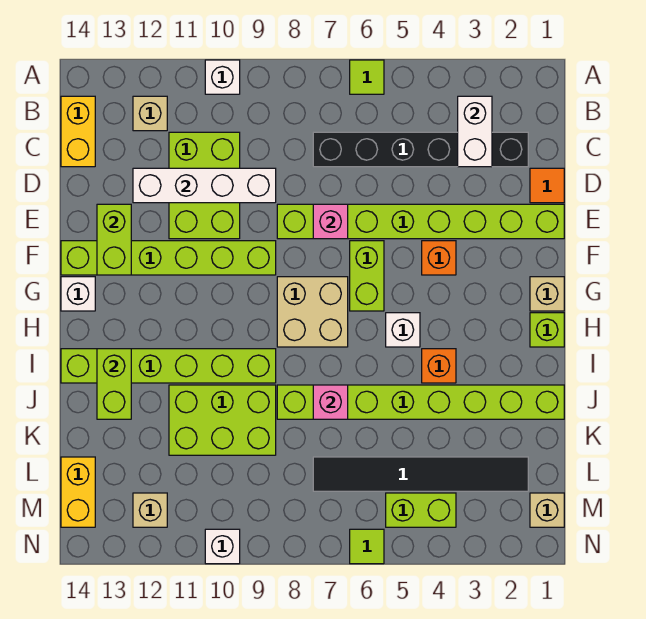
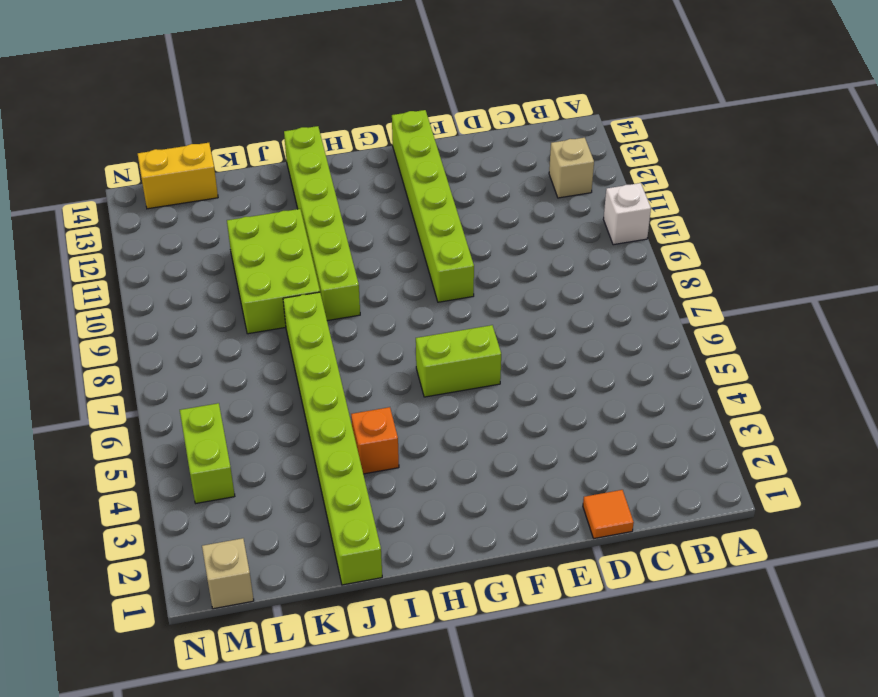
none -> lime 1x1 tile [350,60,384,94]
none -> yellow 1x2 brick [61,96,95,167]
none -> black 1x6 brick [313,132,528,167]
none -> lime 2x3 brick [169,132,240,239]

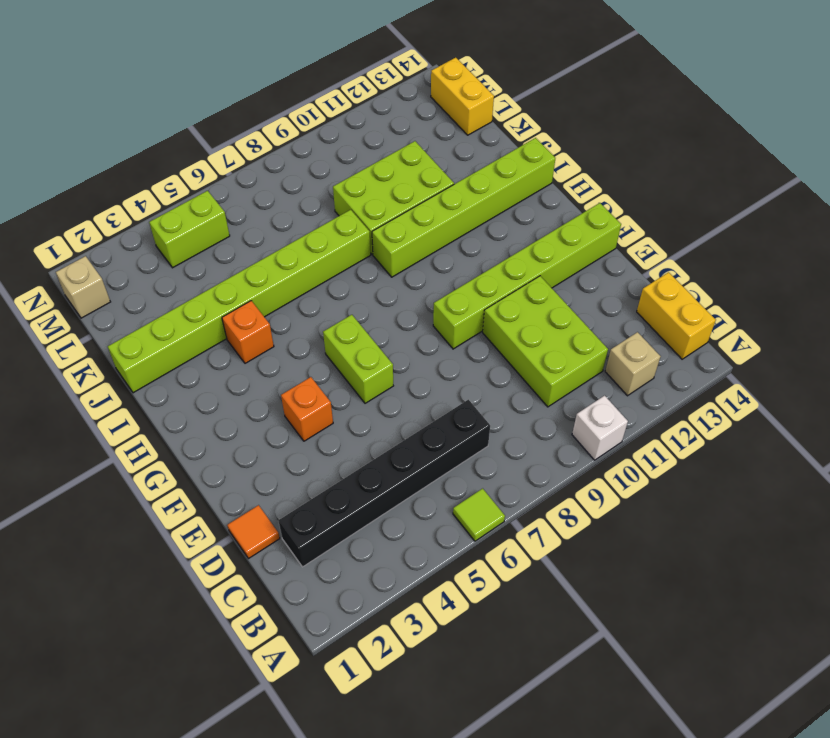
none -> lime 1x8 brick [277,204,564,239]
none -> tan 1x1 brick [530,277,564,311]
none -> tan 2x2 brick [277,277,348,347]
none -> white 1x1 brick [61,277,95,311]

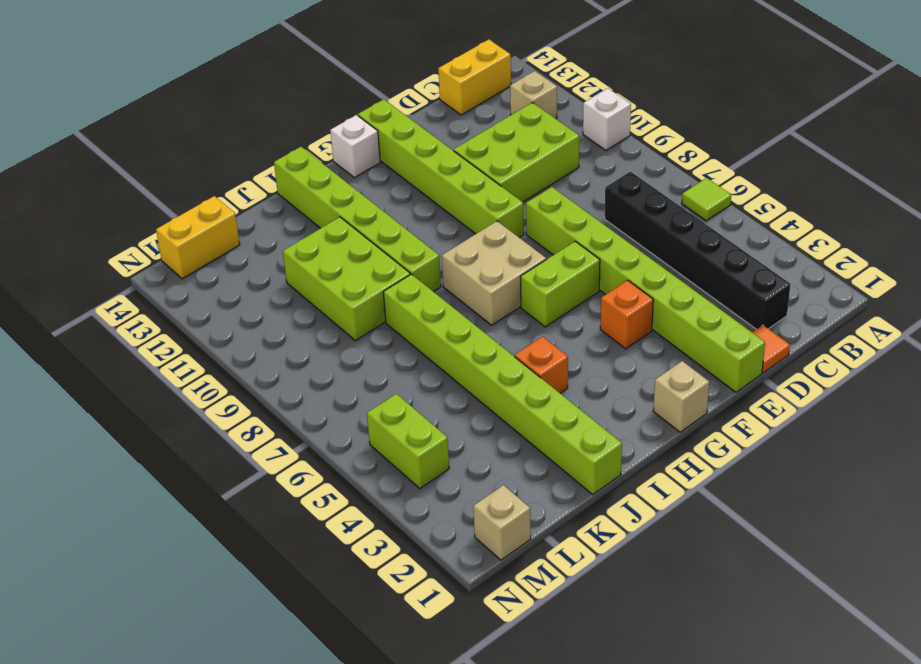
none -> lime 1x1 brick [530,313,564,347]
none -> white 1x1 brick [386,313,420,347]
none -> black 1x6 tile [313,457,528,491]
none -> tan 1x1 brick [133,493,167,527]

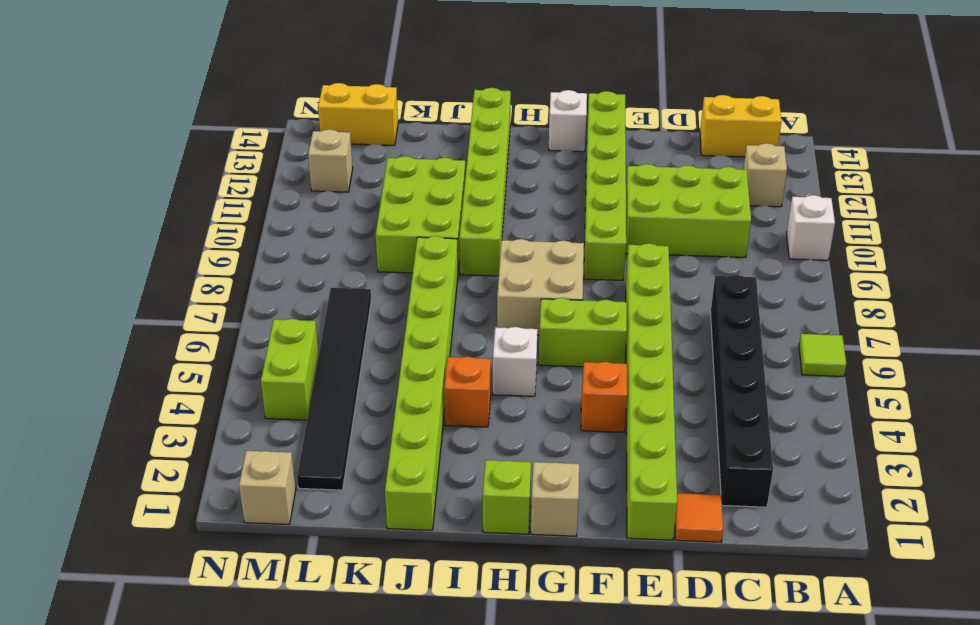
none -> lime 1x1 tile [350,529,384,564]
none -> white 1x1 brick [205,529,240,564]
none -> white 1x2 brick [458,96,492,167]
none -> white 1x4 brick [133,168,276,203]

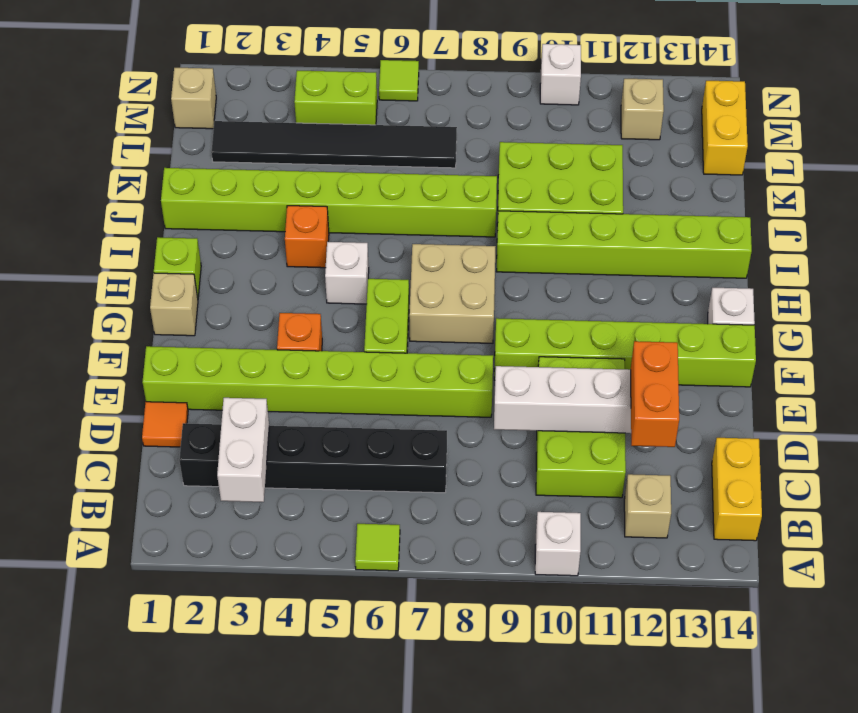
orange 1x2 brick [631,341,679,447] -> none
none -> pink 1x1 brick [313,204,348,239]
none -> lime 1x2 brick [97,204,131,275]
none -> lime 1x2 brick [97,349,131,419]
none -> pink 1x1 brick [313,385,348,419]

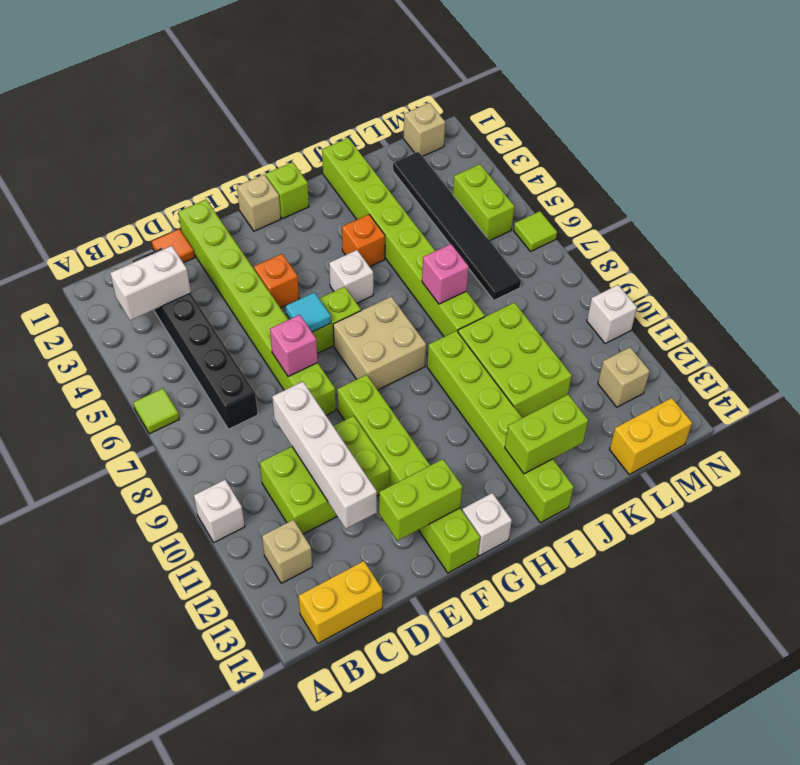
cyan 1x1 tile [286,292,331,332] -> none

